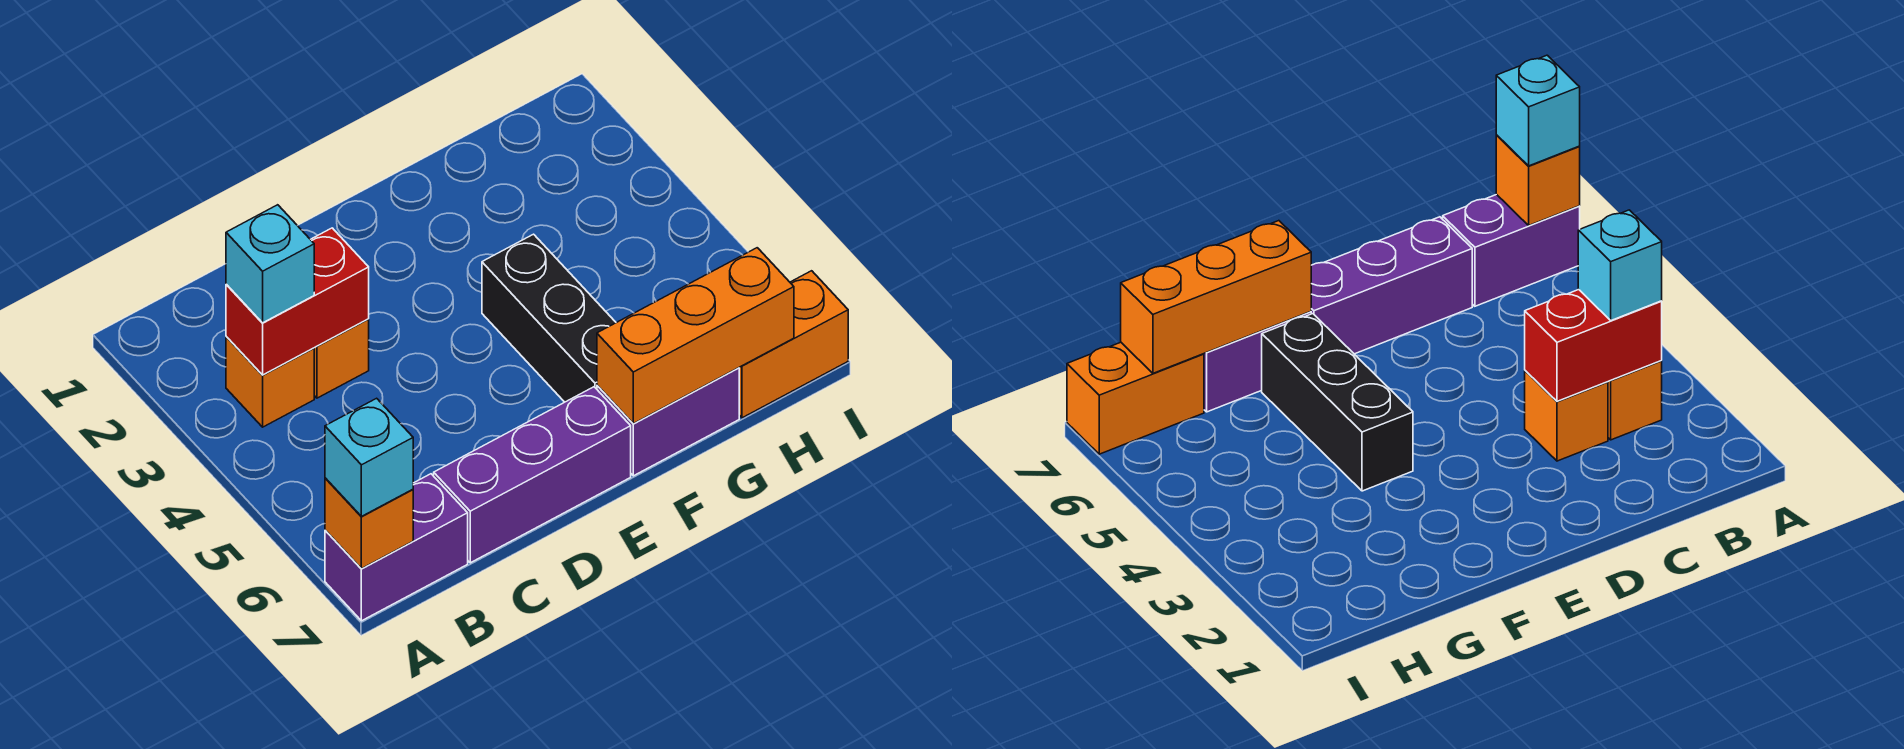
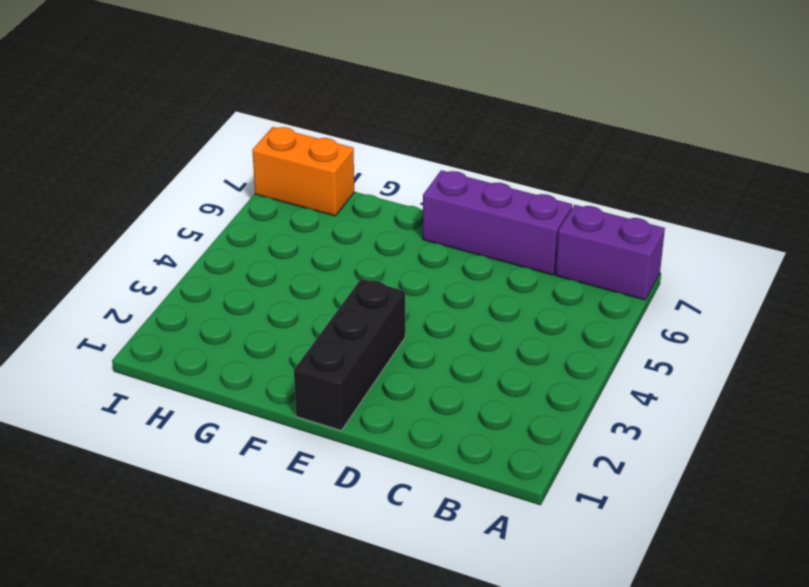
black 1x3 brick [294,279,405,430] -> black 1x3 brick moved to [482,234,616,402]
none -> orange 1x1 brick [226,337,314,427]
none -> orange 1x1 brick [314,319,369,398]
none -> purple 1x2 brick [597,368,739,476]

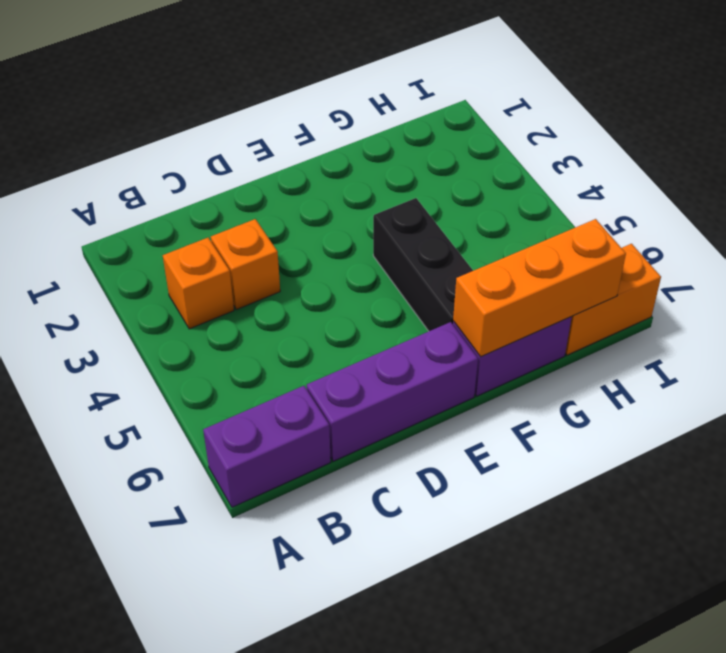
none -> orange 1x1 brick [325,478,413,569]
none -> red 1x2 brick [226,228,369,375]
none -> cyan 1x1 brick [325,398,413,516]

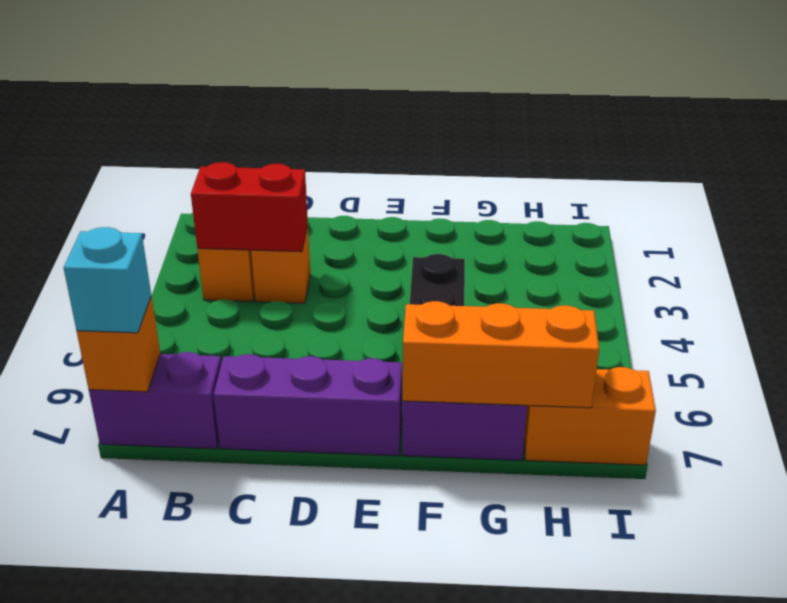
none -> cyan 1x1 brick [226,205,314,323]

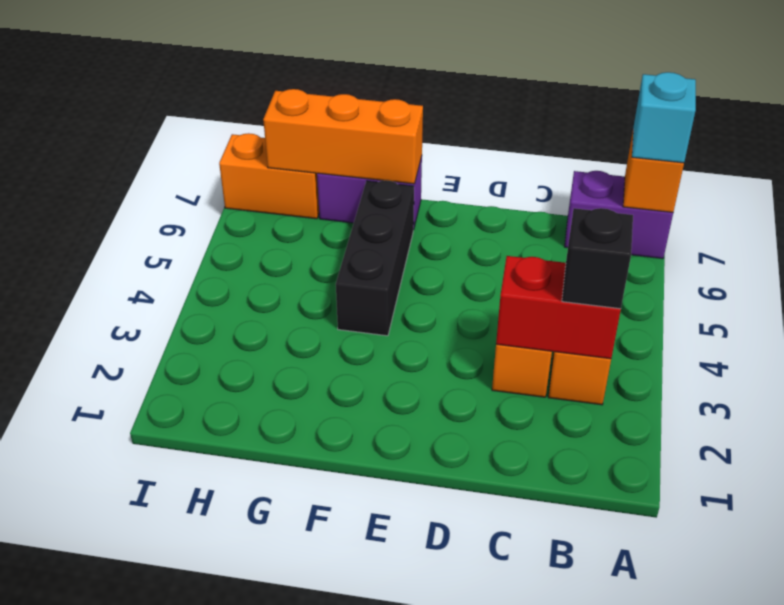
black 1x1 brick [562,208,633,309] -> cyan 1x1 brick [226,205,314,323]
none -> purple 1x3 brick [434,387,631,563]

